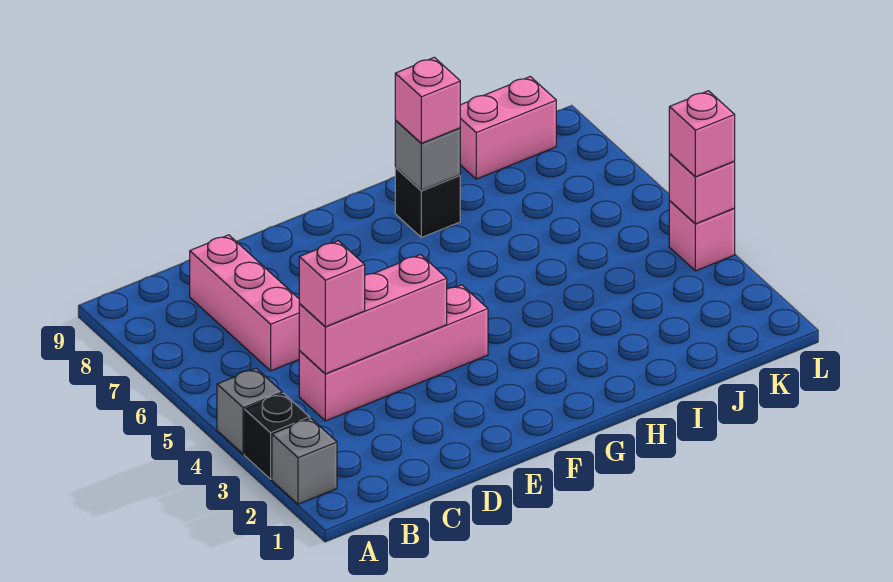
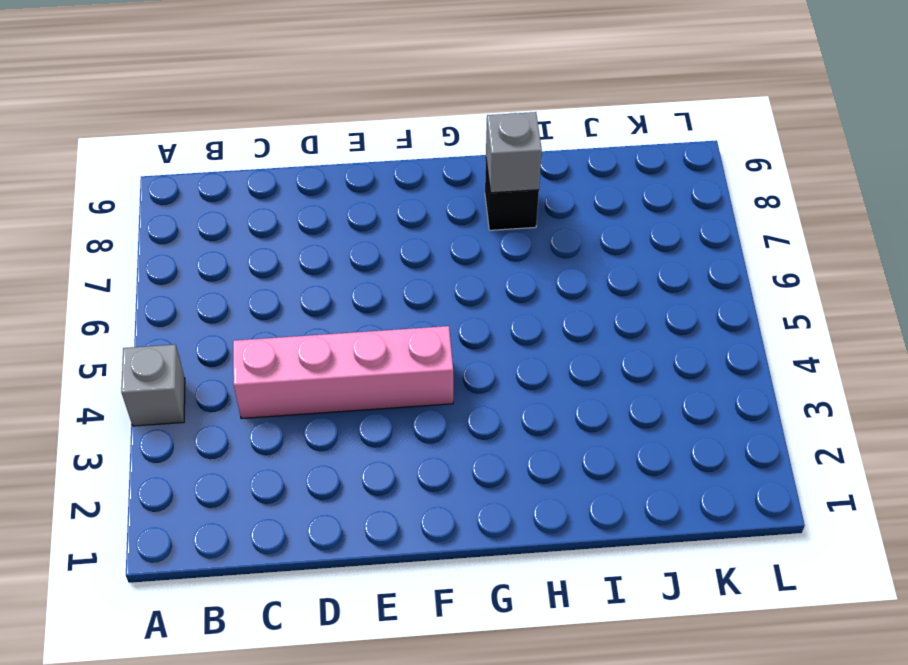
none -> grey 1x1 brick [272,418,337,504]
none -> black 1x1 brick [244,393,310,479]
none -> pink 1x3 brick [190,235,300,371]

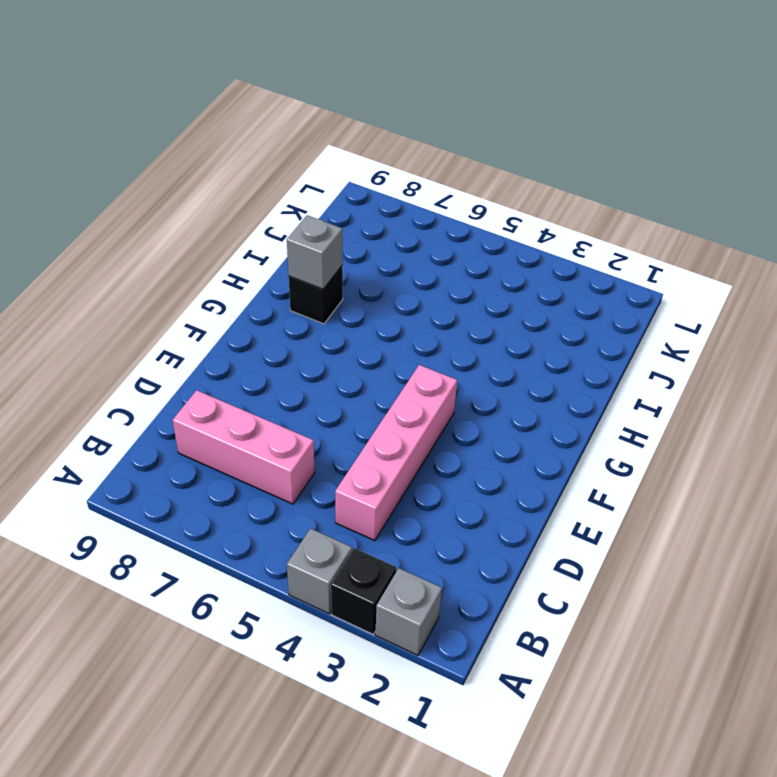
none -> pink 1x2 brick [460,77,556,179]
none -> pink 1x1 brick [669,201,735,271]
none -> pink 1x3 brick [299,255,447,374]

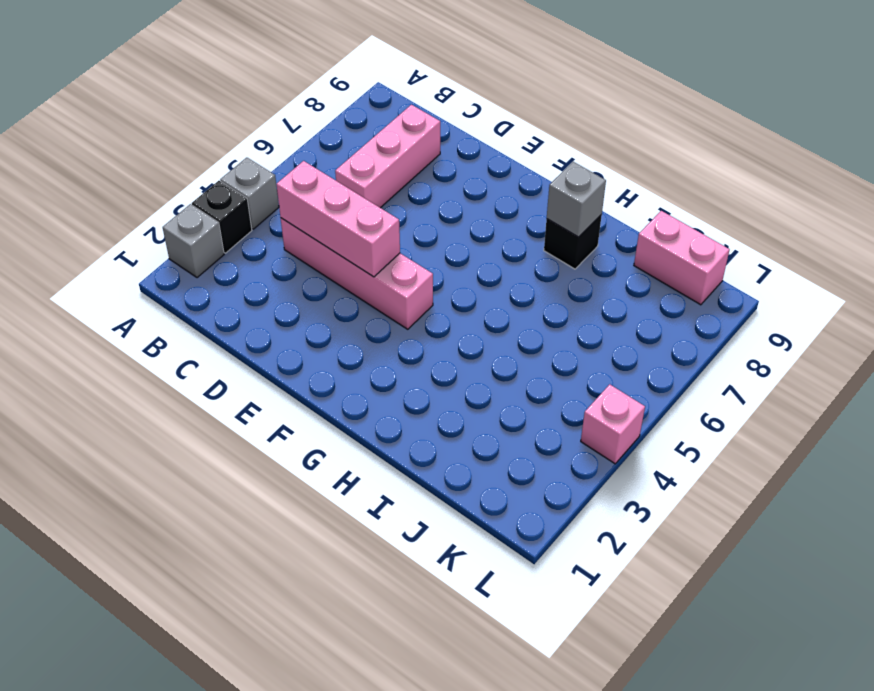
none -> pink 1x1 brick [669,154,735,224]
none -> pink 1x1 brick [299,241,365,327]
none -> pink 1x1 brick [395,57,460,143]

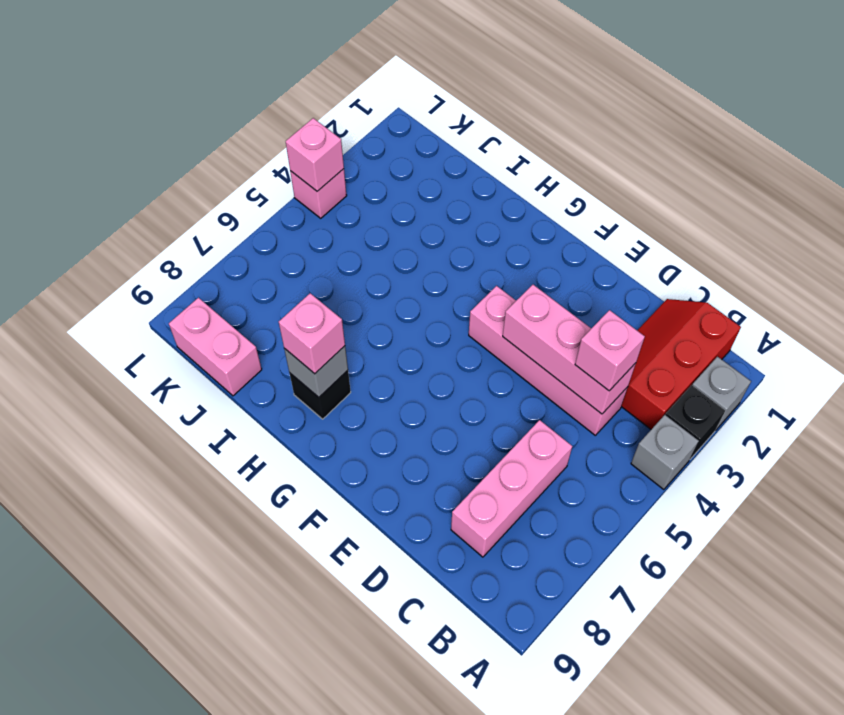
red 2x3 slope [621,299,741,429] -> none
none -> pink 1x1 brick [669,91,735,177]

